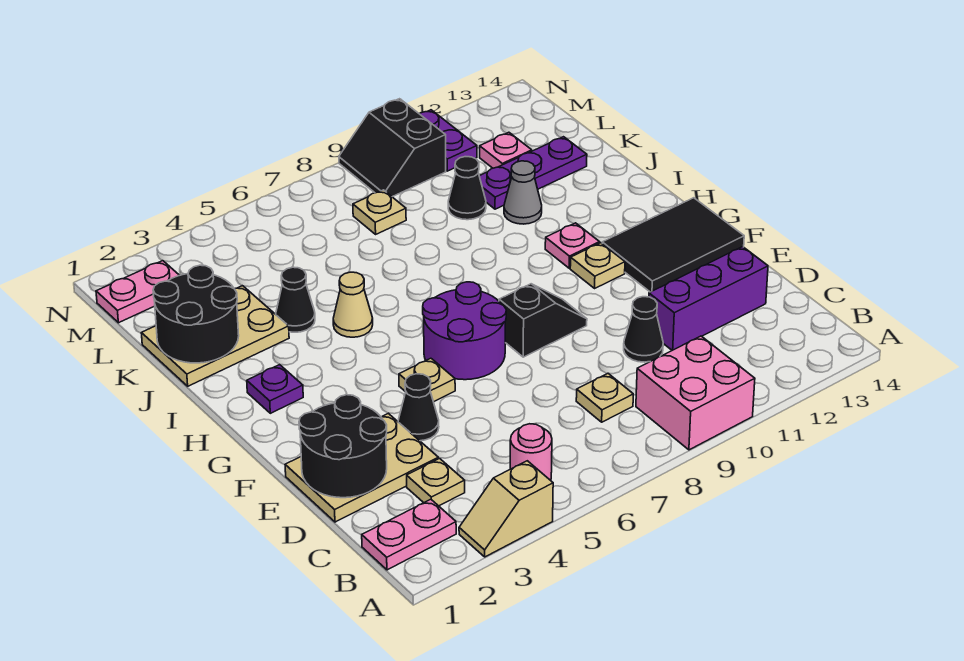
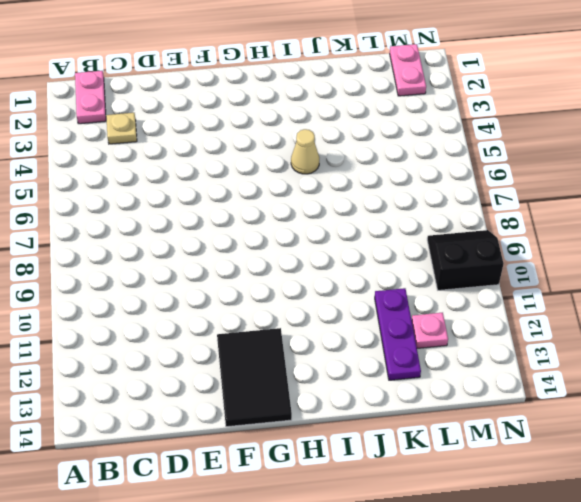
none -> tan 1x2 slope [459,461,553,557]
none -> pink 2x2 brick [636,336,755,450]
none -> pink 1x1 round brick [510,424,552,480]
none -> tan 1x1 plate [576,373,633,422]

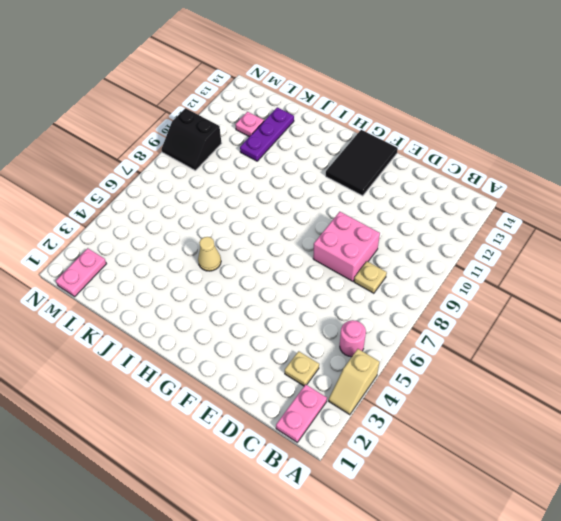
pink 2x2 brick [313,212,380,281] -> pink 2x2 brick moved to [636,336,755,450]
none -> tan 2x3 plate [285,413,438,522]
none -> black 1x1 cone [624,297,663,362]
none -> purple 1x3 brick [649,247,768,350]
none -> black 1x1 cone [398,374,439,441]

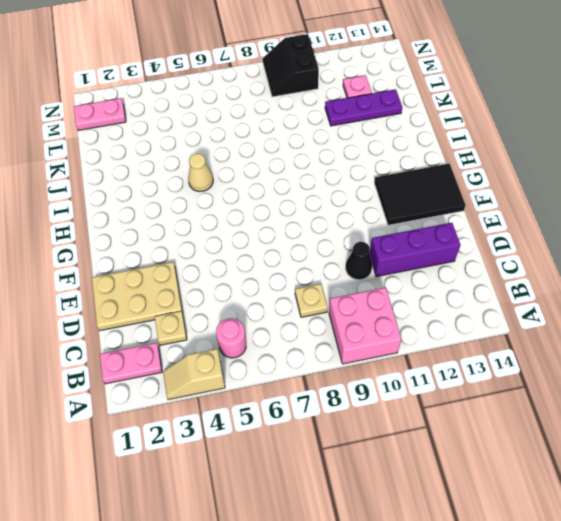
none -> black 1x1 cone [398,374,439,441]
none -> tan 1x1 plate [399,358,455,402]
none -> purple 2x2 round brick [423,282,506,380]
none -> black 1x2 slope [499,284,587,357]

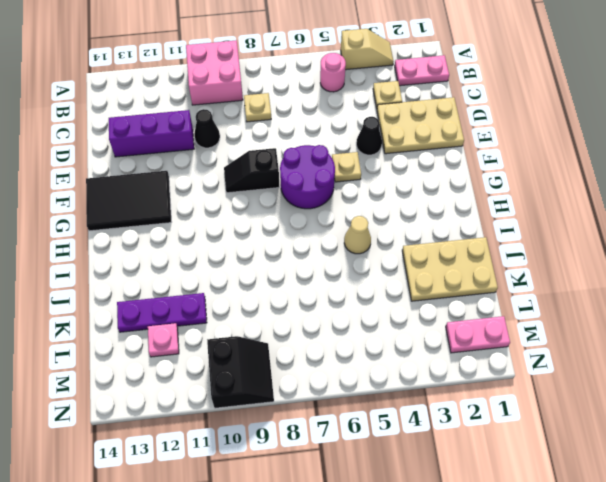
none -> tan 1x1 plate [570,243,625,288]
none -> purple 1x1 plate [247,365,303,413]
none -> pink 1x1 plate [545,223,600,268]
none -> black 1x1 cone [276,267,315,332]

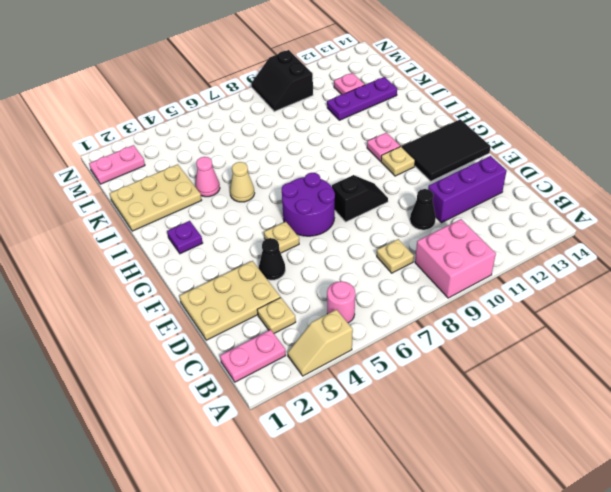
pink 1x1 cone [195,157,220,197] -> black 1x1 cone [276,267,315,332]
none -> grey 1x1 cone [504,161,542,224]
none -> black 1x1 cone [448,157,486,220]
none -> tan 1x1 plate [353,190,406,234]
none -> purple 1x2 plate [420,110,477,171]

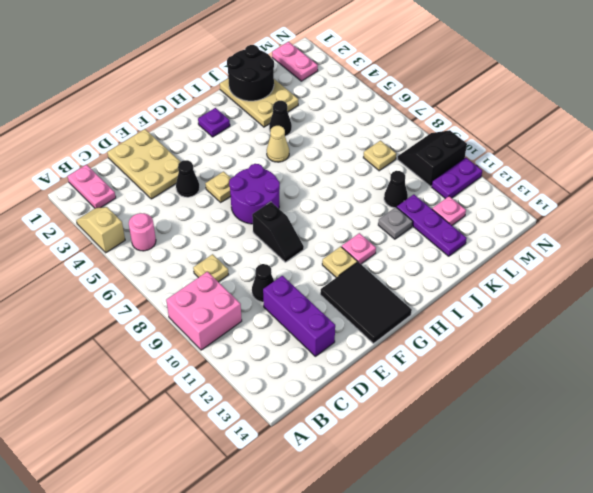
grey 1x1 plate [378,207,413,239] -> grey 1x1 cone [504,161,542,224]
none -> tan 1x1 plate [407,459,465,506]
none -> black 2x2 round brick [299,394,387,498]

